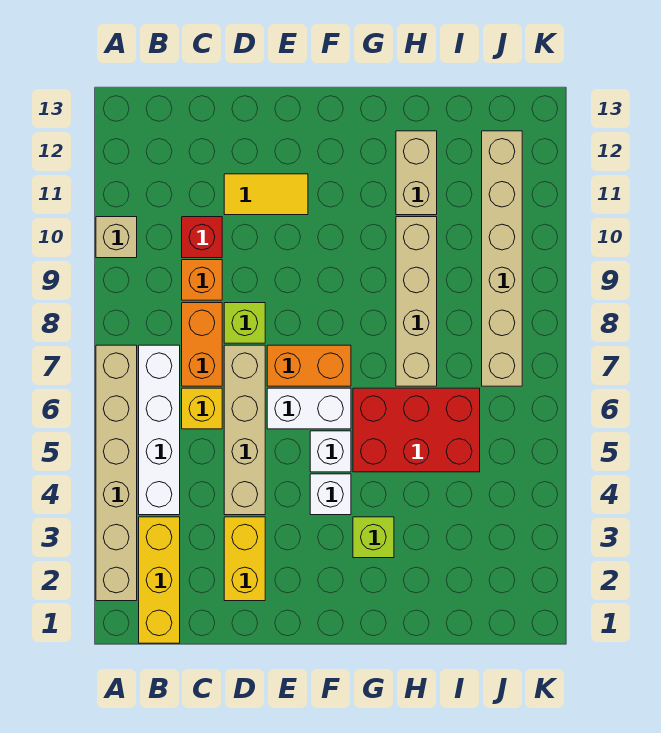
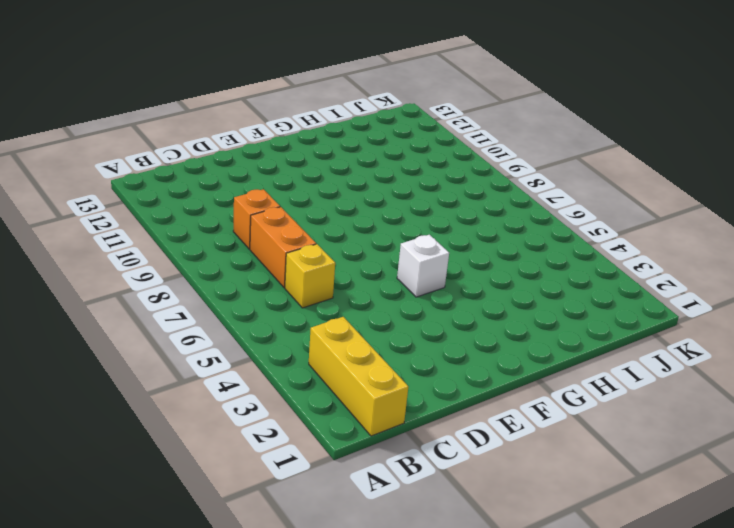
none -> tan 1x6 brick [96,345,137,601]
none -> tan 1x1 brick [96,217,137,258]
none -> white 1x4 brick [139,345,180,515]

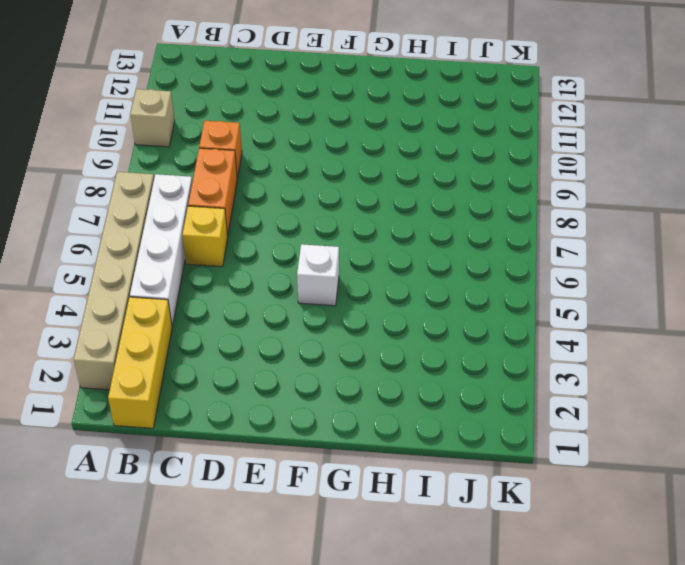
none -> red 1x1 brick [182,217,222,258]
none -> yellow 1x2 brick [224,517,265,601]
none -> tan 1x4 brick [224,345,265,515]

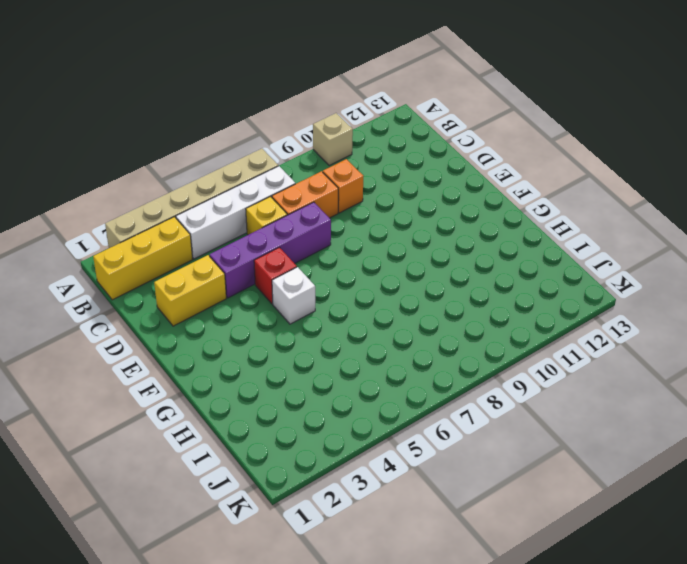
purple 1x4 brick [210,202,331,298] -> tan 1x4 brick [224,345,265,515]
red 1x1 brick [254,247,297,304] -> red 1x1 brick moved to [182,217,222,258]
none -> lime 1x1 brick [224,303,265,343]
none -> yellow 1x2 tile [224,174,308,215]
none -> white 1x2 brick [267,388,351,429]

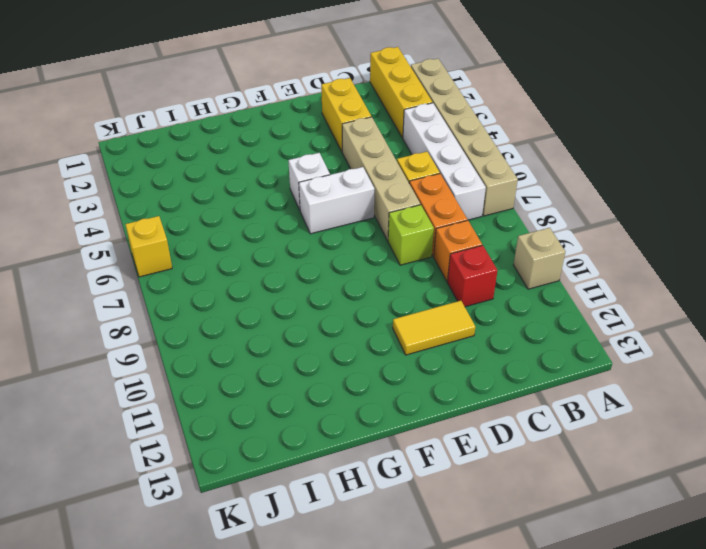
yellow 1x1 brick [125,216,172,277] -> none
none -> orange 1x2 brick [267,345,351,386]
none -> white 1x1 brick [310,474,351,515]
none -> lime 1x1 brick [353,517,394,558]

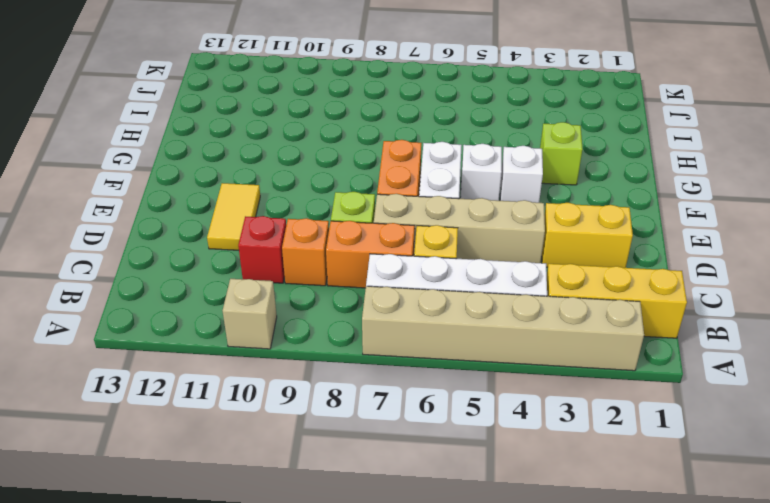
none -> red 2x3 brick [353,388,480,472]
none -> tan 1x4 brick [396,217,437,386]
none -> tan 1x2 brick [396,131,437,215]

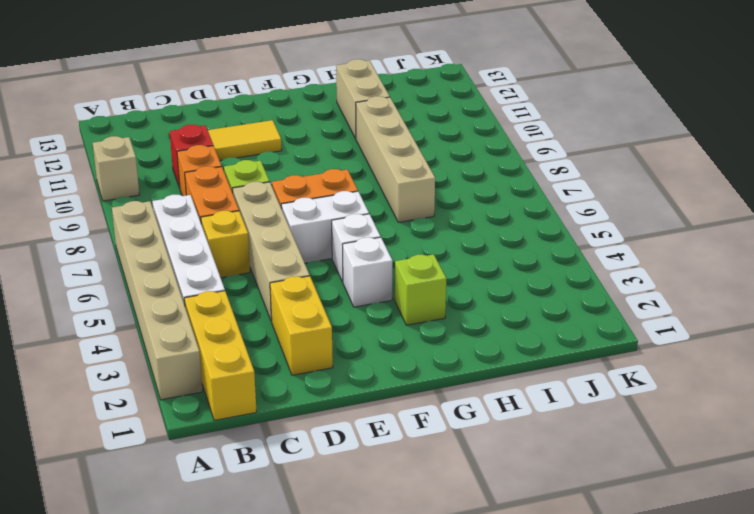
none -> red 2x3 brick [353,388,480,472]
none -> tan 1x6 brick [482,131,522,386]

